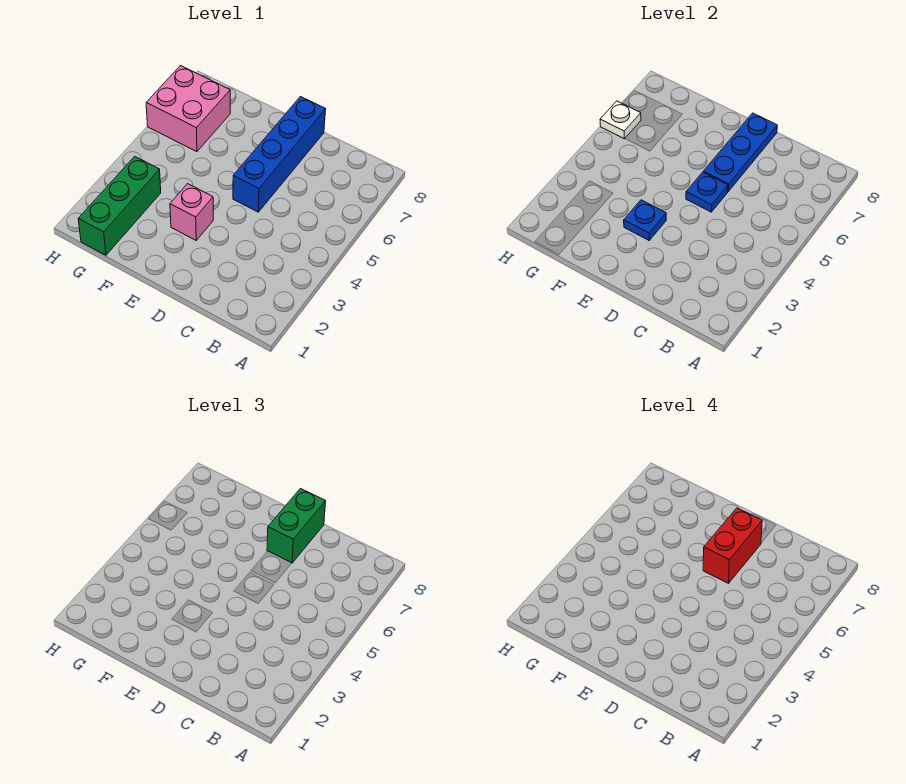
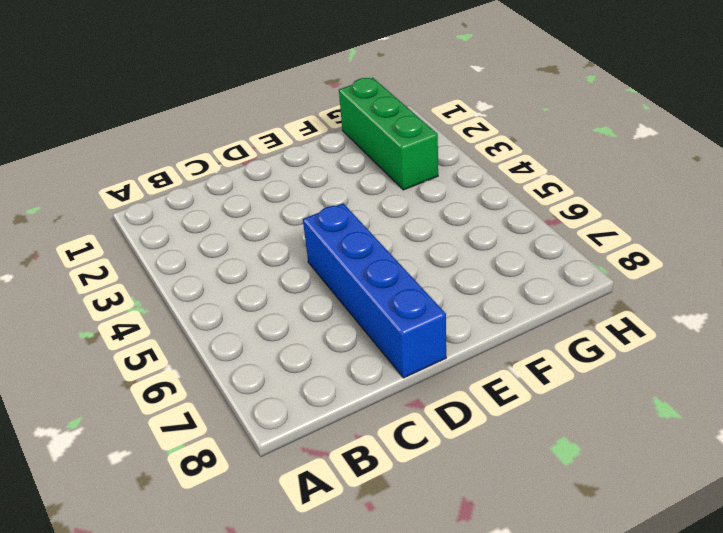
none -> pink 1x1 brick [170,184,213,240]
none -> pink 2x2 brick [146,66,230,152]

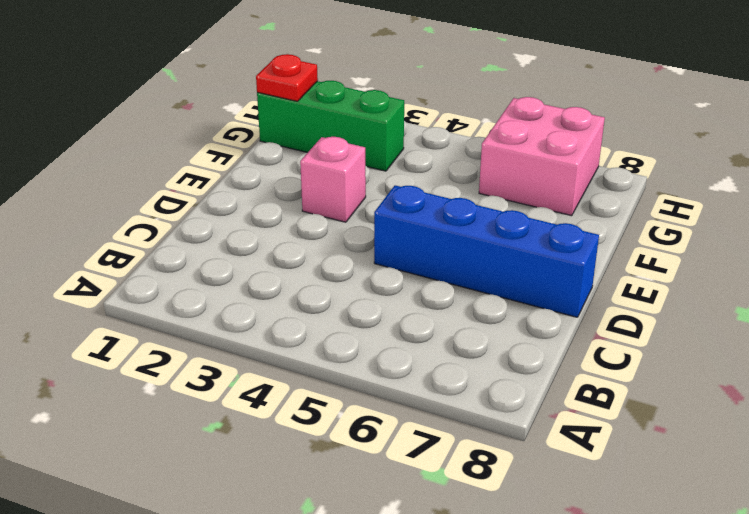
red 1x1 plate [256,54,318,101] -> none
none -> blue 1x1 plate [686,172,728,212]
none -> blue 1x3 plate [703,113,777,191]

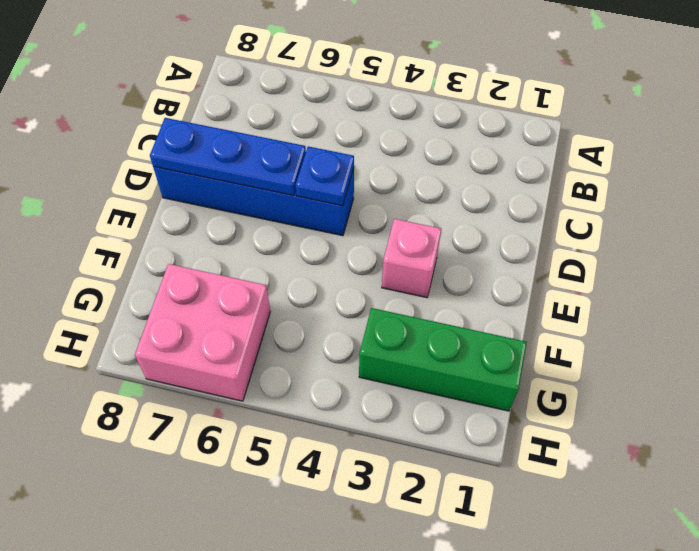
none -> blue 1x1 plate [624,200,666,240]
none -> white 1x1 plate [600,101,641,139]

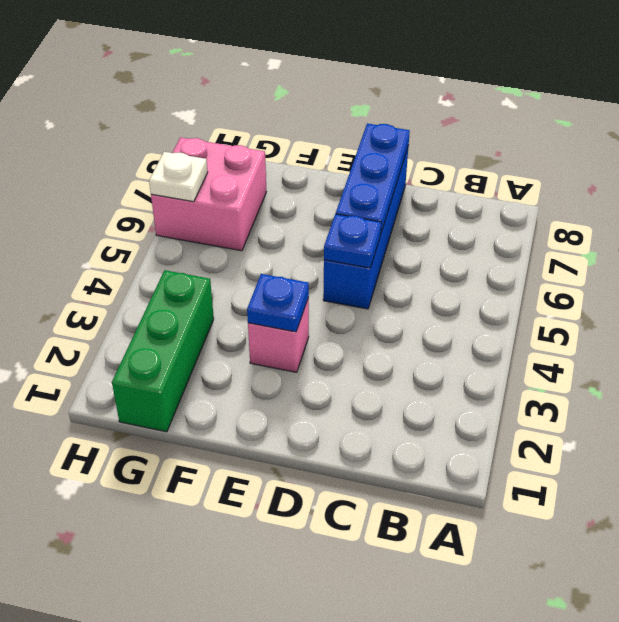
none -> green 1x2 brick [267,489,326,563]
none -> red 1x2 brick [703,508,762,583]

